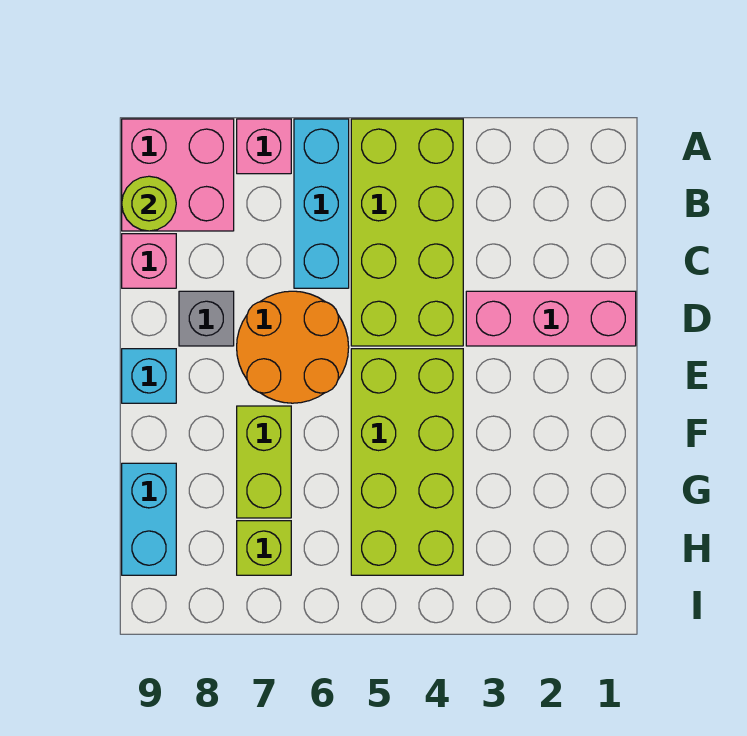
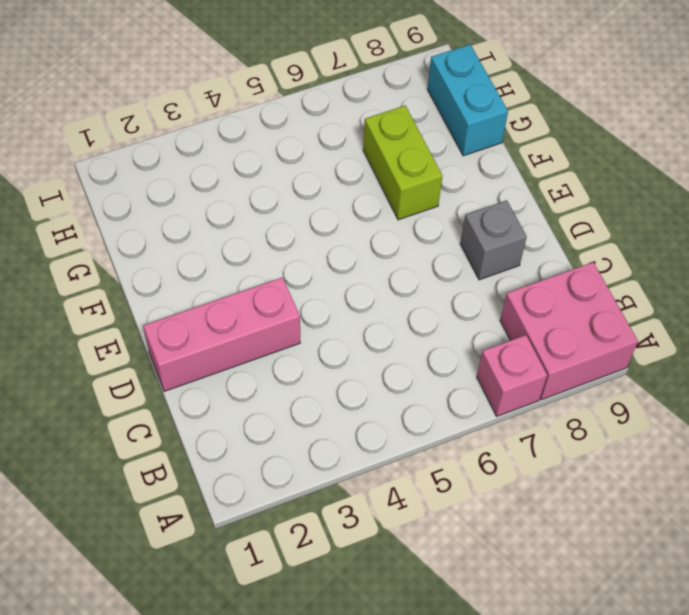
none -> lime 2x4 brick [351,119,463,346]
none -> cyan 1x3 brick [294,119,349,288]
none -> pink 1x1 brick [122,234,176,288]

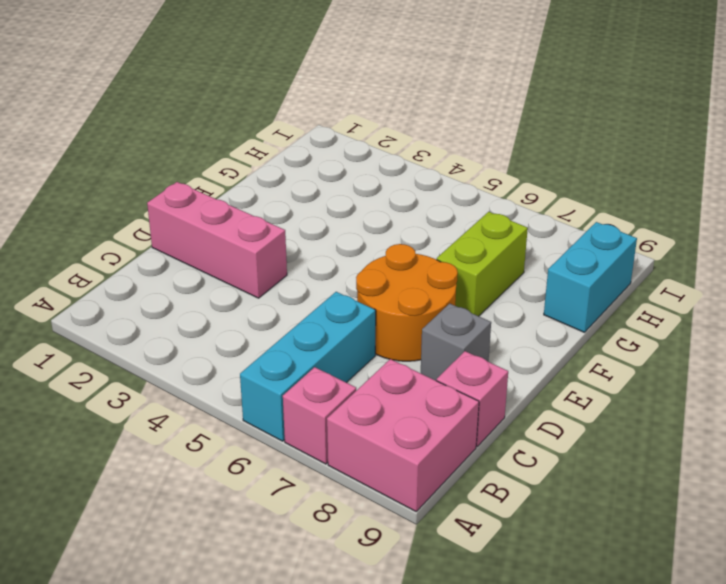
none -> lime 2x4 brick [351,119,463,346]
none -> lime 2x4 brick [351,349,463,575]
none -> cyan 1x1 brick [122,349,176,403]

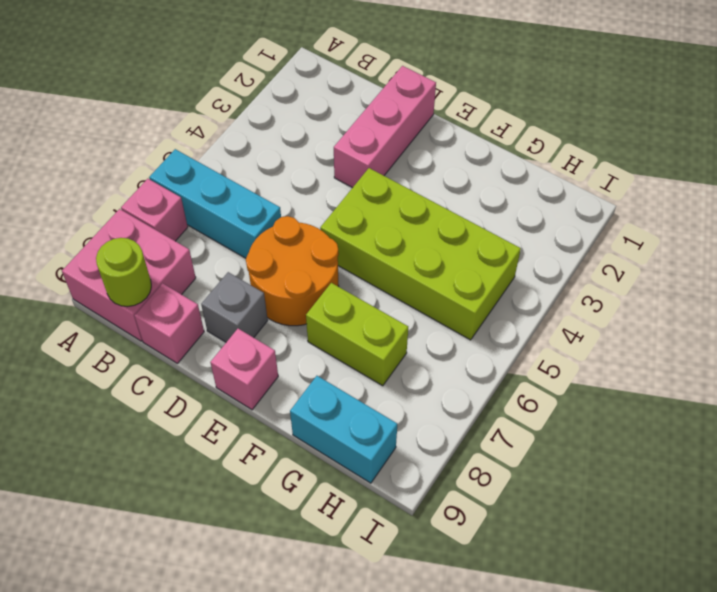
pink 1x1 brick [210,329,278,410] -> cyan 1x1 brick [122,349,176,403]
none -> lime 2x4 brick [351,119,463,346]
none -> lime 1x1 brick [237,521,291,575]

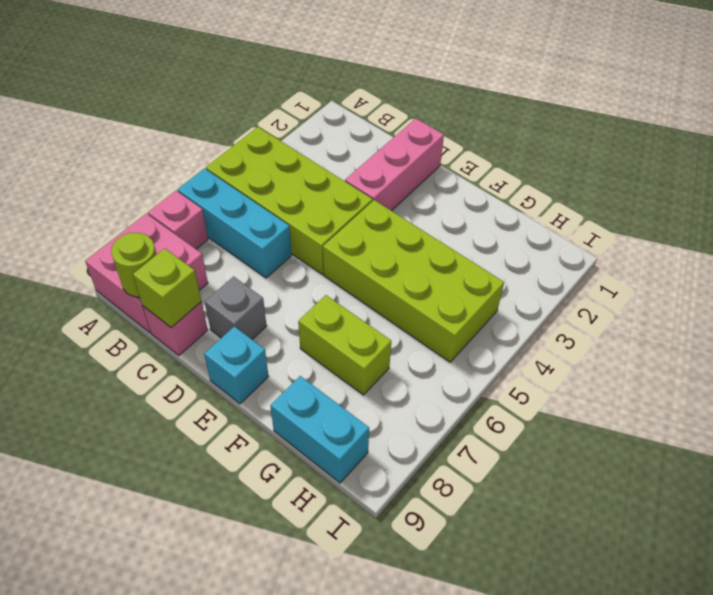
lime 1x1 brick [133,248,201,327] -> lime 1x1 brick moved to [237,521,291,575]
none -> orange 2x2 round brick [237,291,349,403]

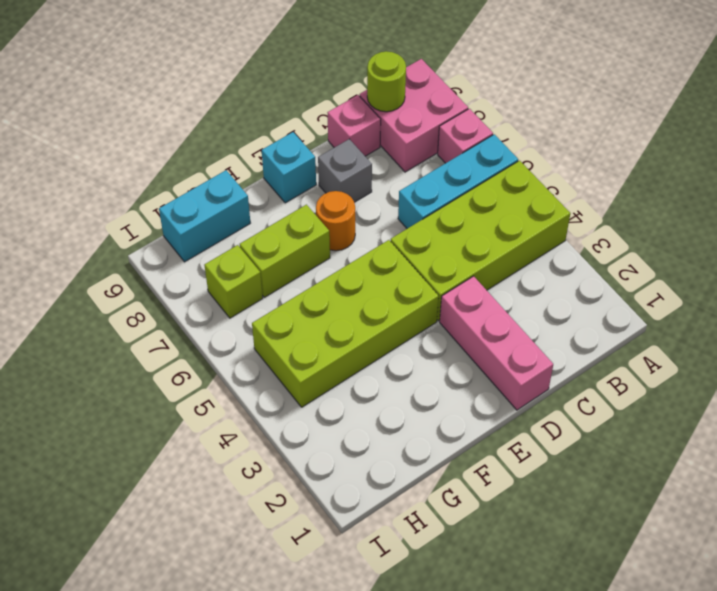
orange 1x1 round brick [316,191,355,251] -> orange 2x2 round brick [237,291,349,403]

